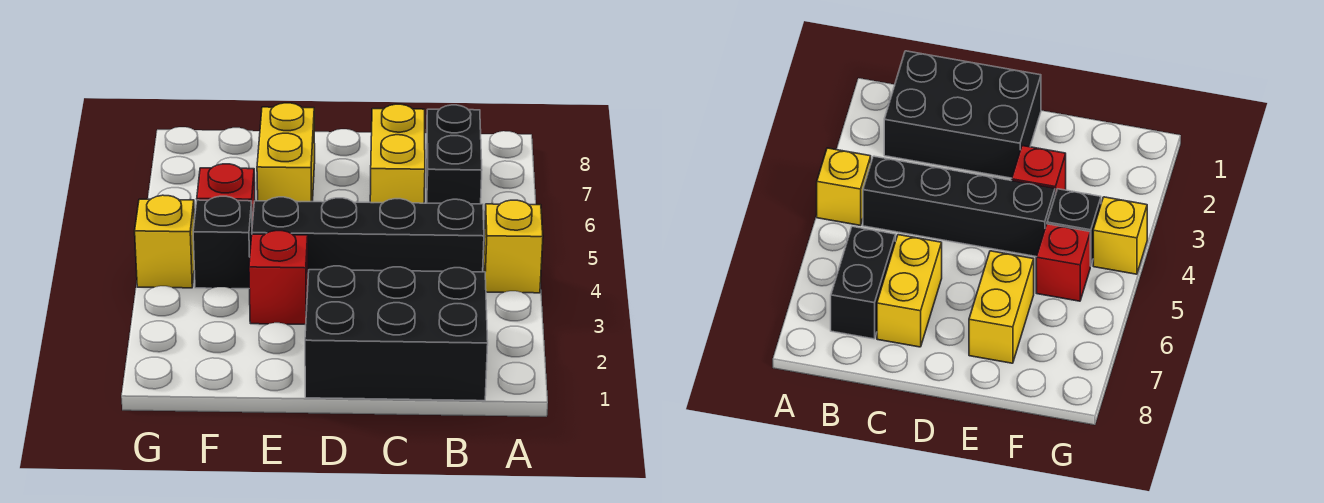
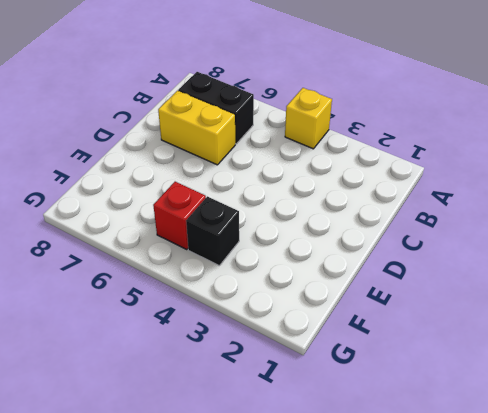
none -> black 2x3 brick [305,266,488,401]
none -> black 1x4 brick [252,197,484,273]

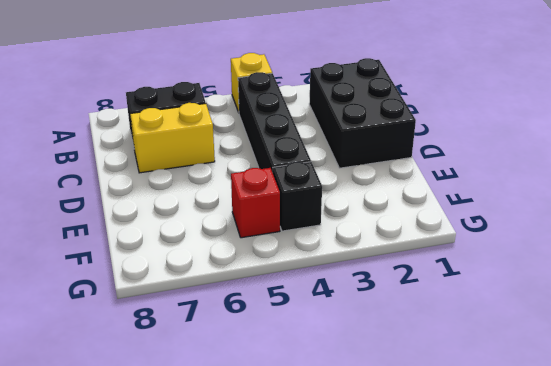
none -> red 1x1 brick [249,231,308,325]
none -> yellow 1x2 brick [257,103,315,202]

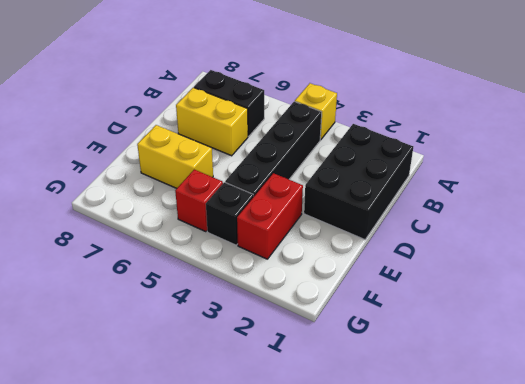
red 1x2 brick [237,173,303,259] -> red 1x1 brick [249,231,308,325]
none -> yellow 1x1 brick [135,195,195,288]

